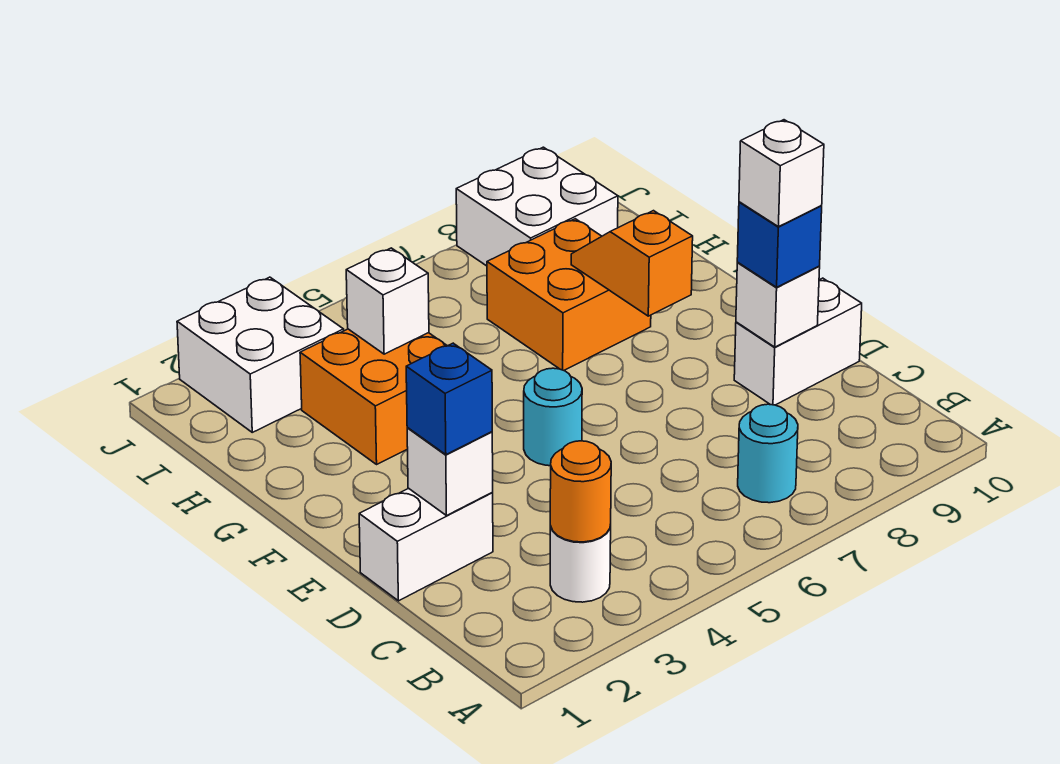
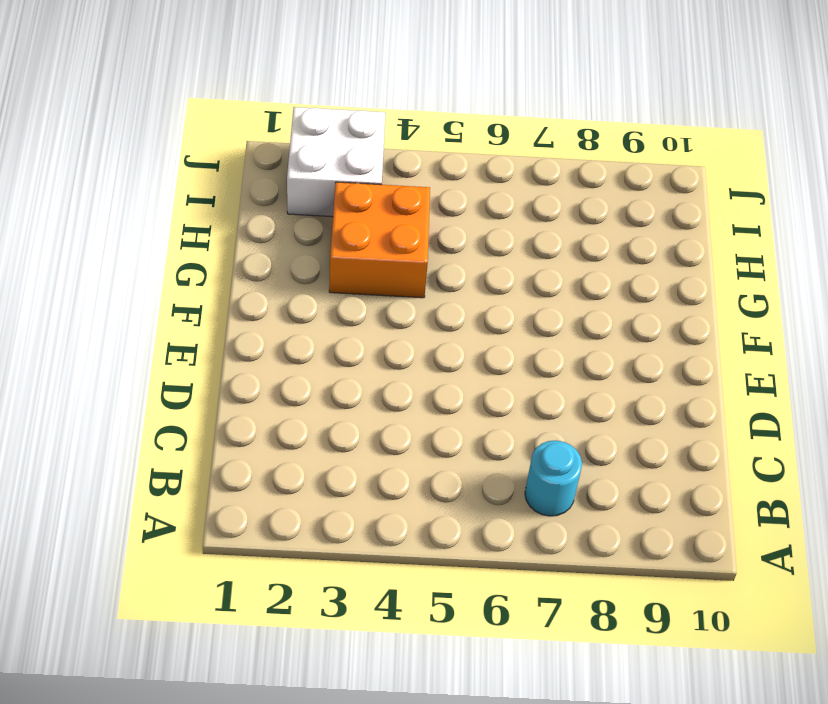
none -> white 1x1 round brick [550,525,611,602]
none -> white 1x2 brick [359,488,493,601]
none -> white 1x2 brick [734,278,862,405]

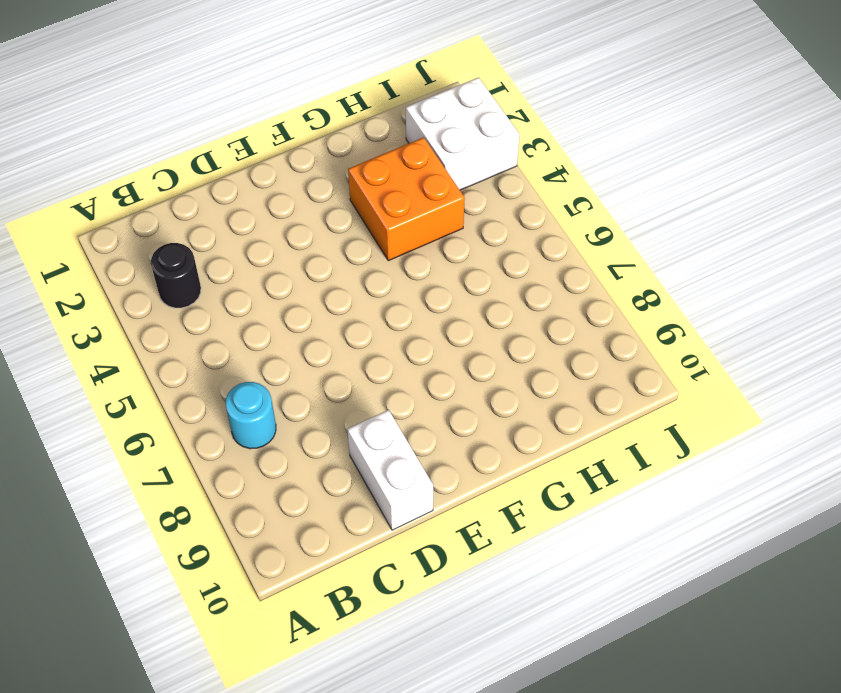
black 1x1 round brick [151,243,201,308] -> white 1x1 round brick [550,525,611,602]
none -> white 1x2 brick [359,488,493,601]
none -> cyan 1x1 round brick [524,368,582,466]
none -> orange 2x2 brick [487,219,651,370]

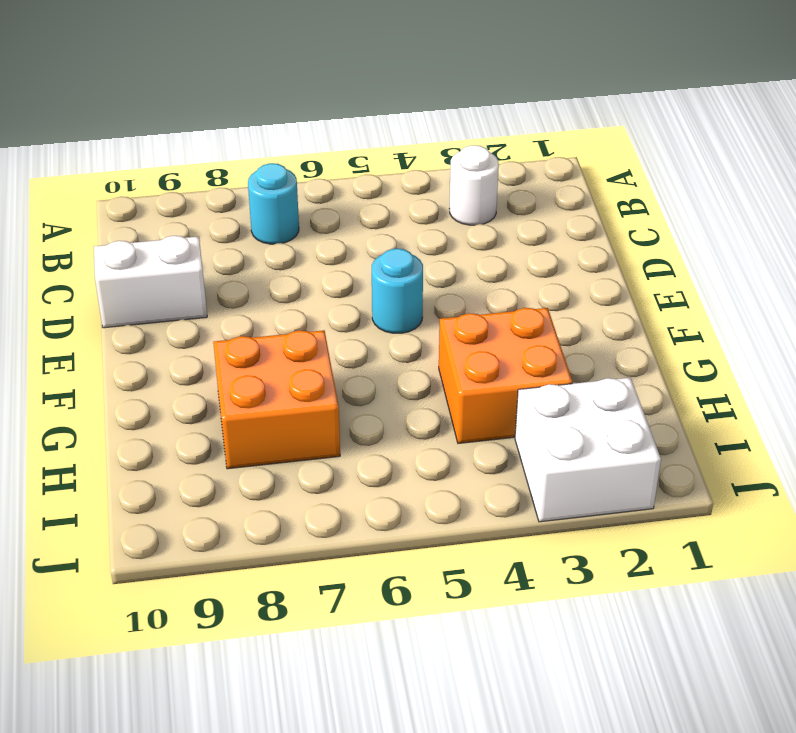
none -> white 1x2 brick [359,488,493,601]
none -> white 2x2 brick [456,147,618,266]
none -> orange 1x1 round brick [550,441,611,542]

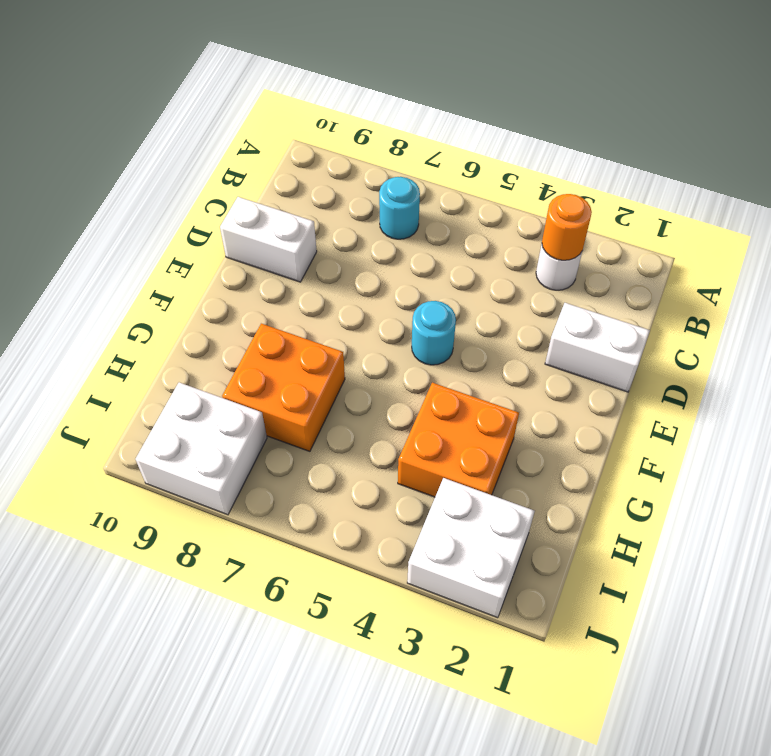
none -> white 1x1 brick [407,428,493,516]
none -> white 1x1 brick [736,263,820,347]
none -> orange 1x2 slope [571,211,693,316]

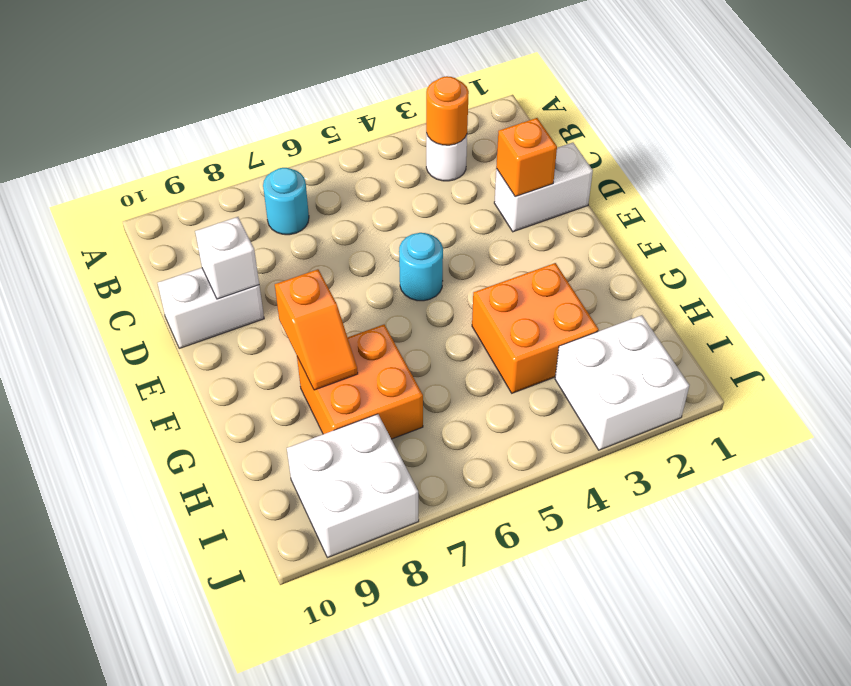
orange 1x1 brick [496,118,557,197] -> white 1x1 brick [407,428,493,516]
none -> white 1x1 brick [346,248,429,354]
none -> blue 1x1 brick [406,343,492,455]
none -> blue 1x1 brick [737,202,822,287]

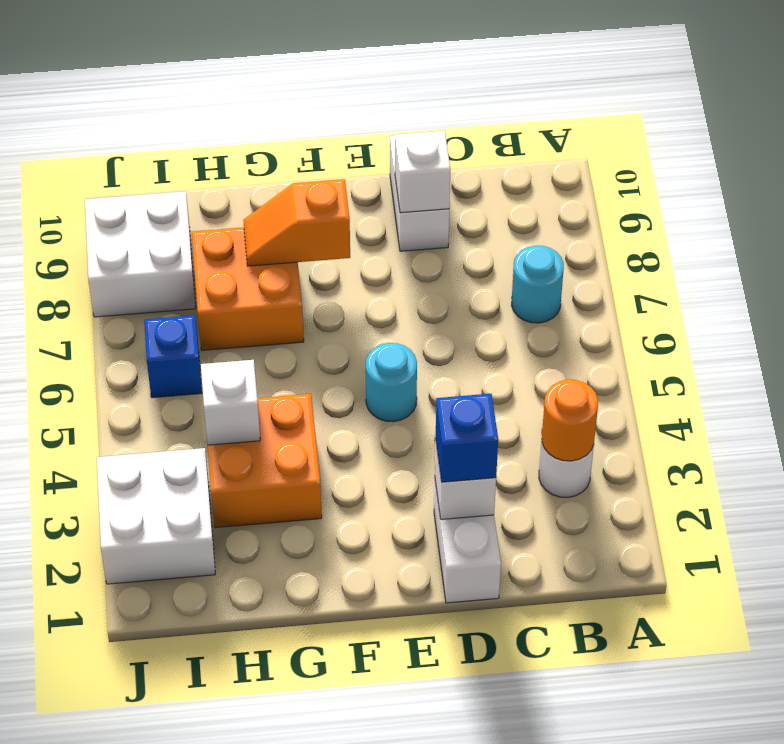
blue 1x1 brick [144,315,202,398] -> blue 1x1 brick moved to [737,202,822,287]
none -> white 1x1 brick [739,120,824,227]

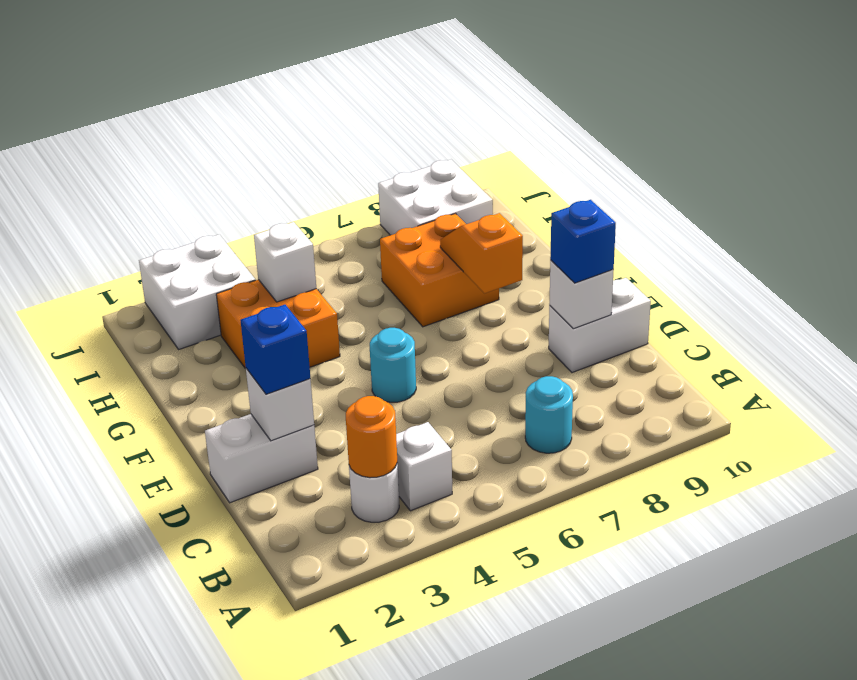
white 1x1 brick [396,422,452,511] -> white 1x1 brick moved to [739,120,824,227]

